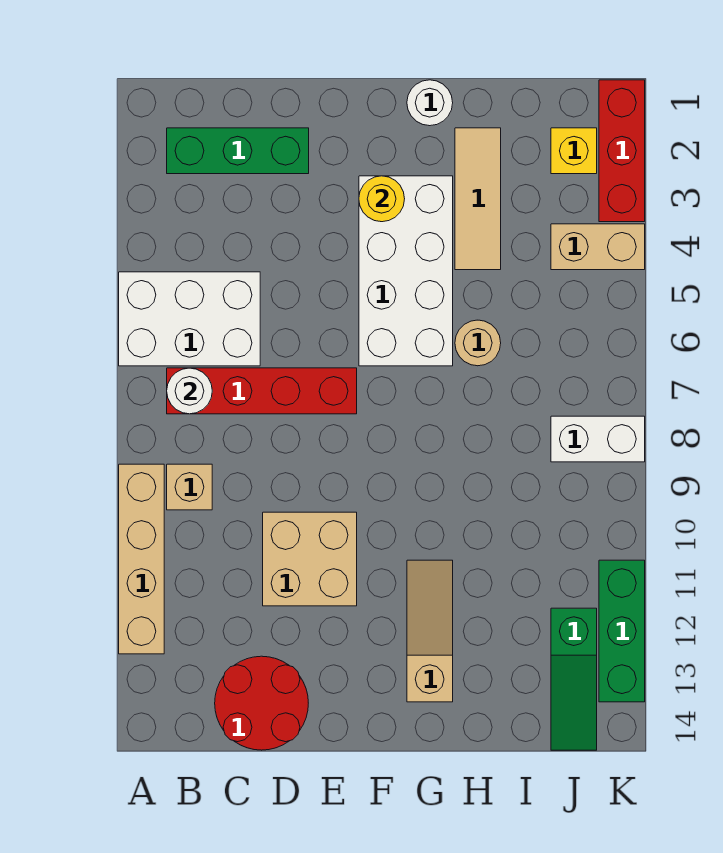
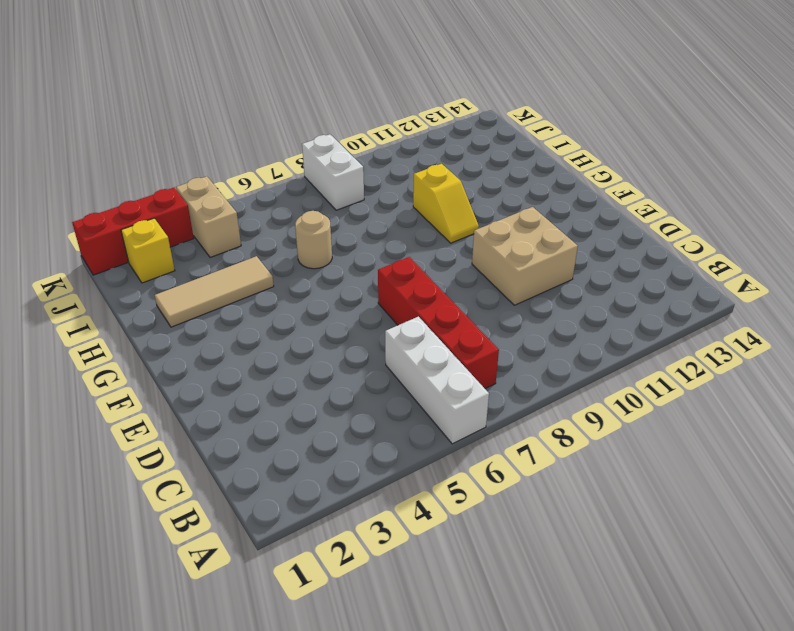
white 1x3 brick [385,317,489,444] -> white 2x3 brick [119,272,260,366]
yellow 1x2 slope [413,164,479,243] -> none
none -> tan 1x4 brick [119,464,164,654]
none -> green 1x3 brick [167,128,309,174]
none -> tan 1x1 brick [167,464,212,510]

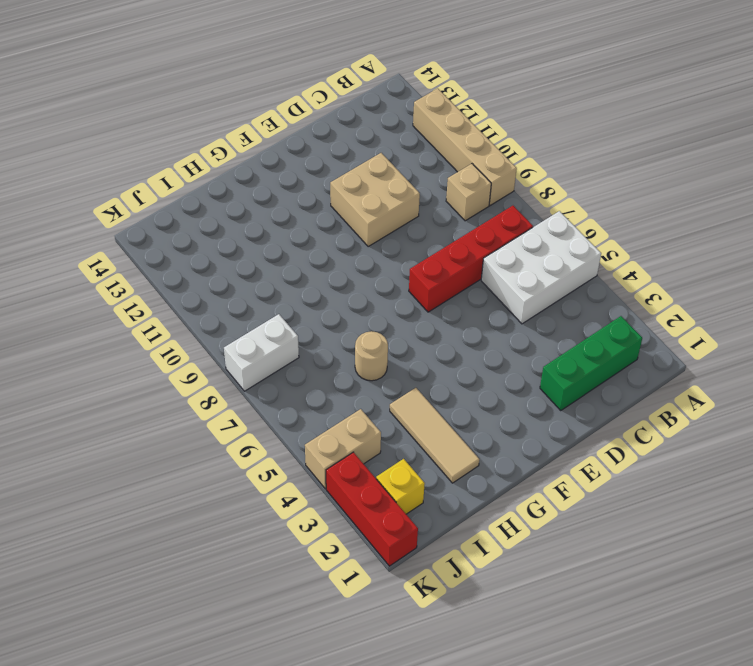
none -> red 2x2 round brick [215,656,308,750]
none -> white 2x4 brick [359,176,453,366]
none -> white 1x1 round brick [407,80,453,126]

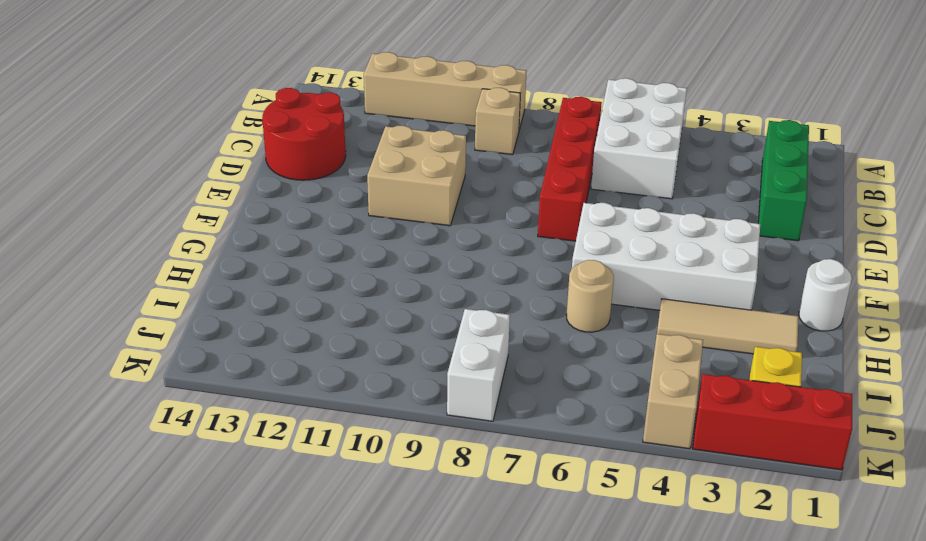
none -> tan 1x3 slope [407,560,453,702]
none -> green 1x3 slope [551,608,597,750]
none -> green 1x3 brick [599,560,645,702]

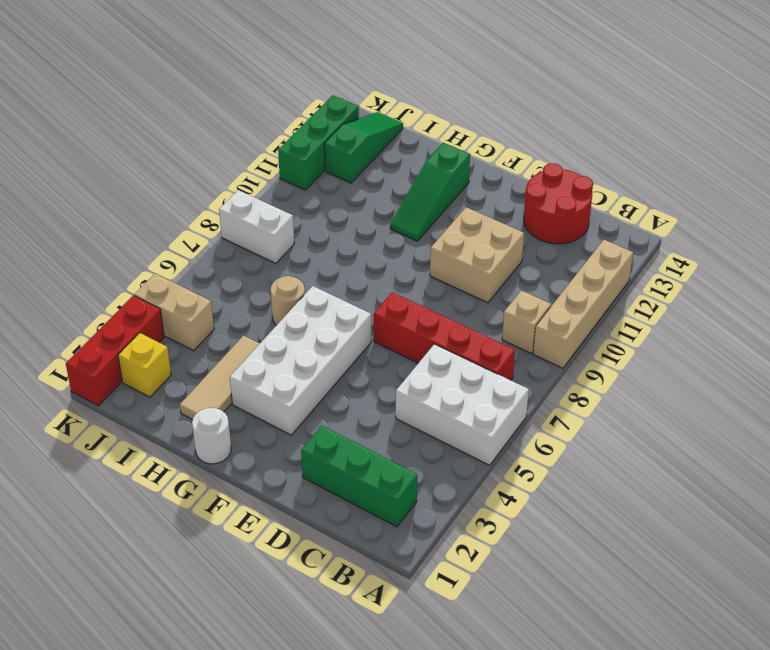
green 1x3 slope [390,143,470,241] -> tan 1x3 slope [407,560,453,702]
none -> white 1x1 round brick [167,368,212,414]
none -> yellow 1x1 round brick [359,176,405,222]

